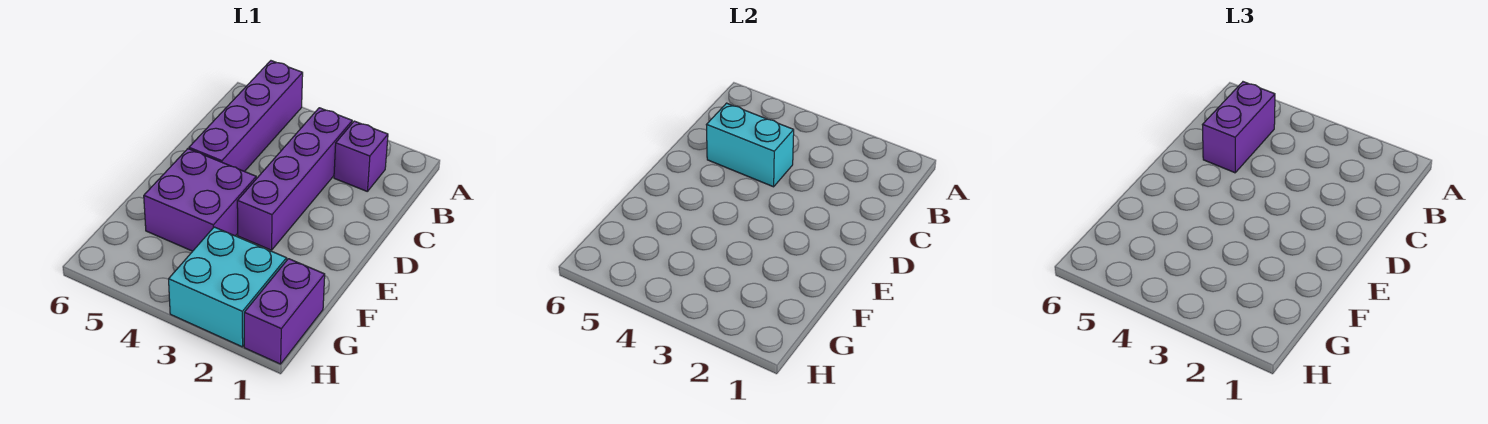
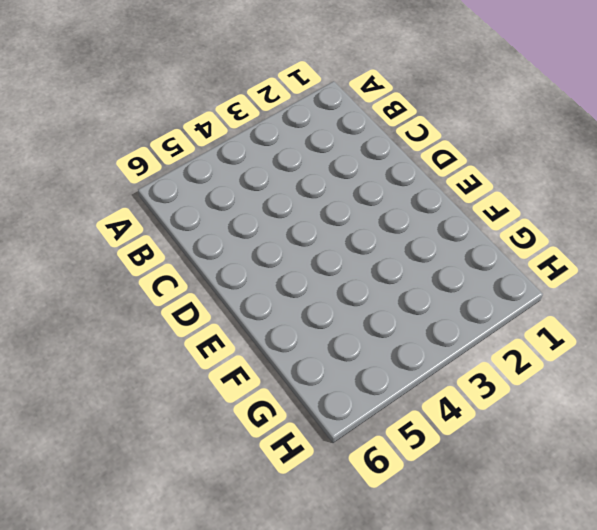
none -> purple 1x4 brick [189,61,303,172]
none -> purple 1x1 brick [334,121,388,191]

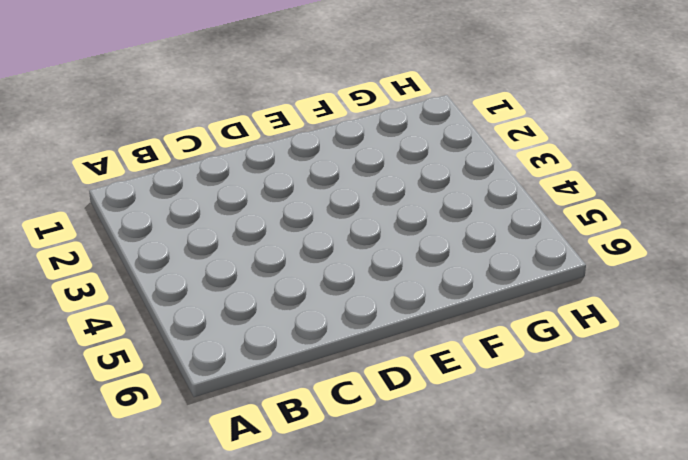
none -> purple 1x4 brick [189,61,303,172]
none -> purple 1x1 brick [334,121,388,191]

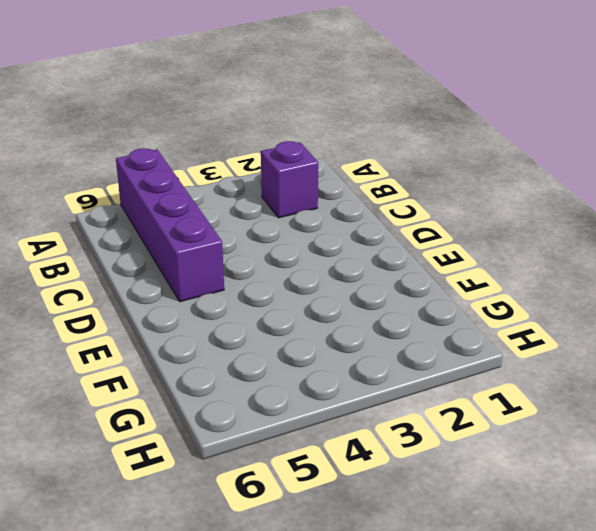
none -> purple 1x4 brick [237,108,352,250]
none -> purple 2x2 brick [144,149,256,251]

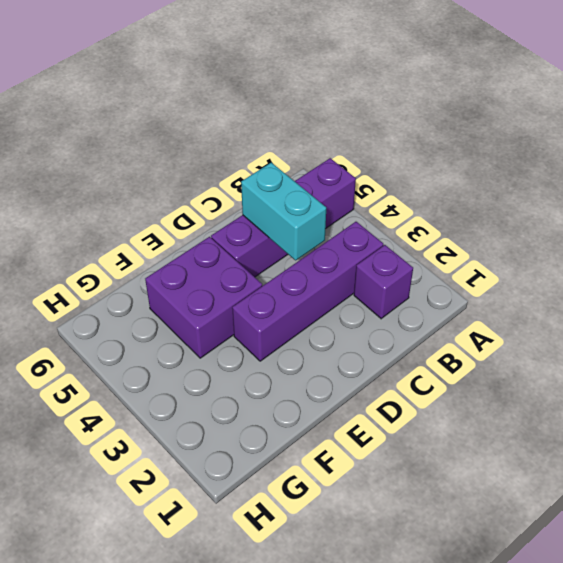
none -> purple 1x2 brick [244,259,325,364]
none -> cyan 2x2 brick [169,227,287,347]

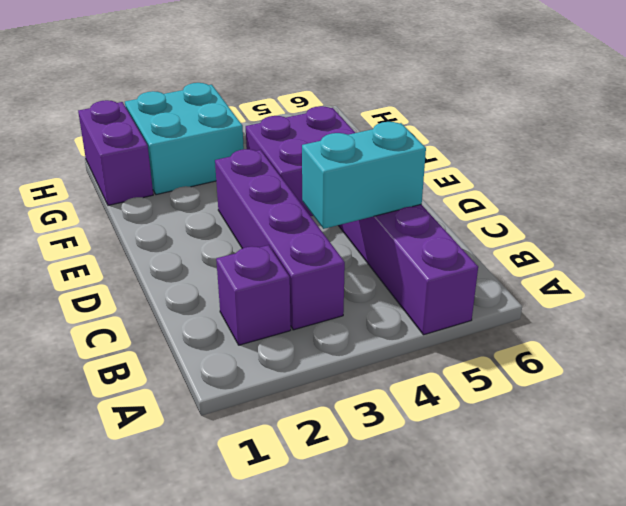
none -> purple 1x2 brick [1203,82,1275,173]

